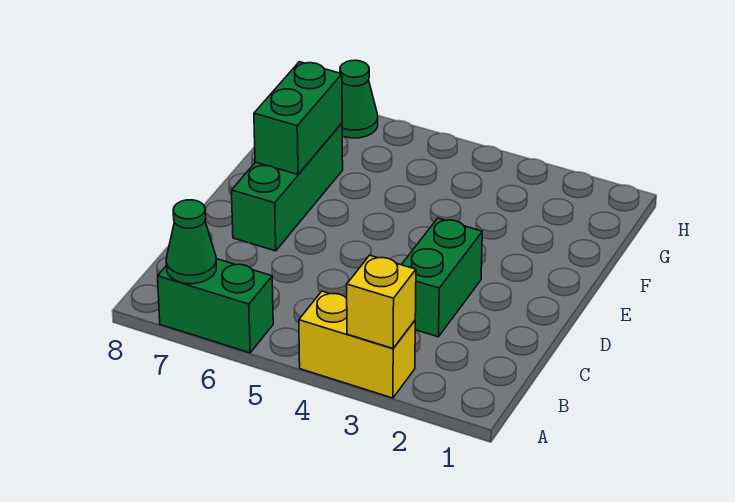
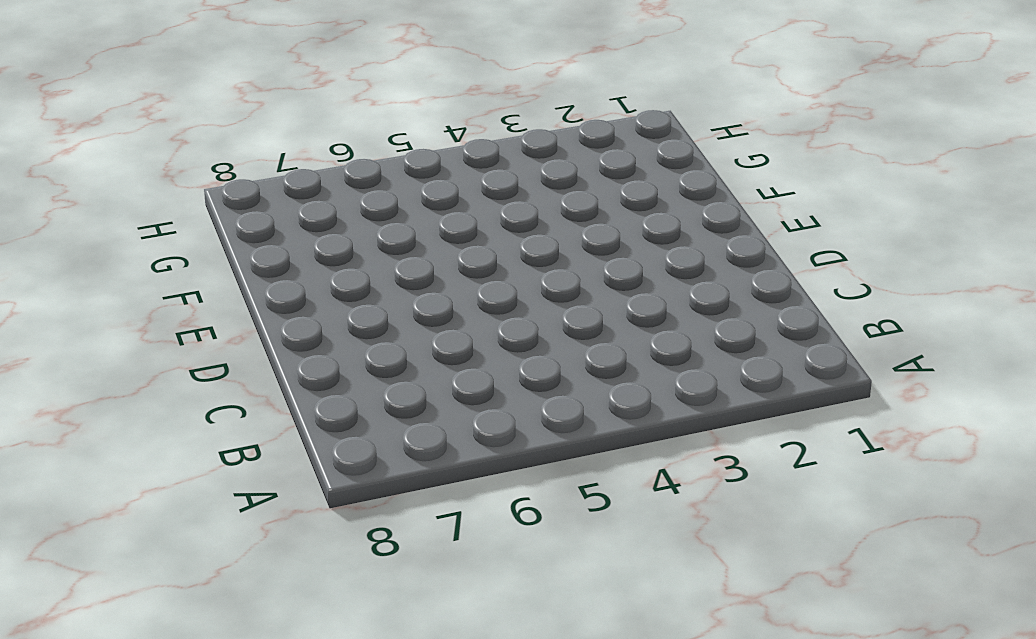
none -> yellow 1x2 brick [299,291,415,398]
none -> green 1x2 brick [158,259,273,353]

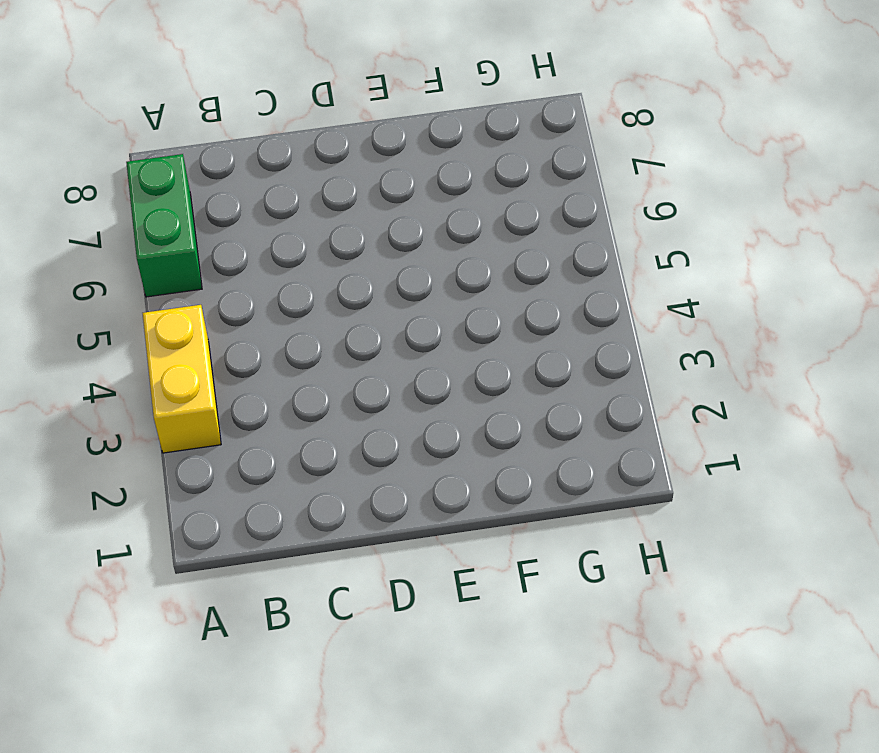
none -> green 1x2 brick [402,218,482,337]
none -> green 1x3 brick [232,123,343,251]

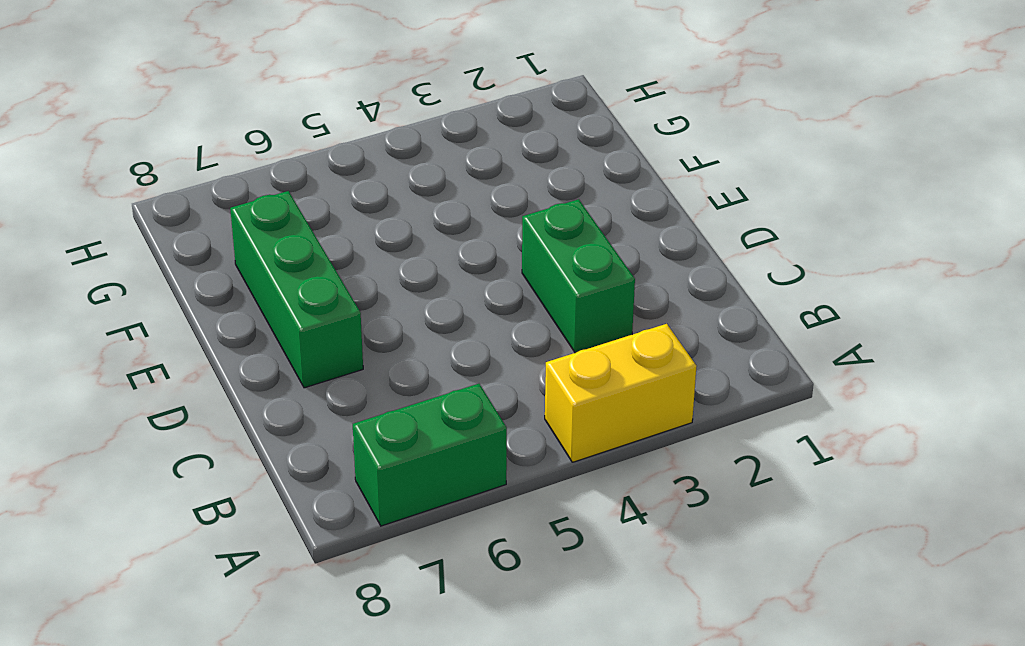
none -> green 1x1 cone [340,60,378,138]
none -> yellow 1x1 brick [347,255,416,348]

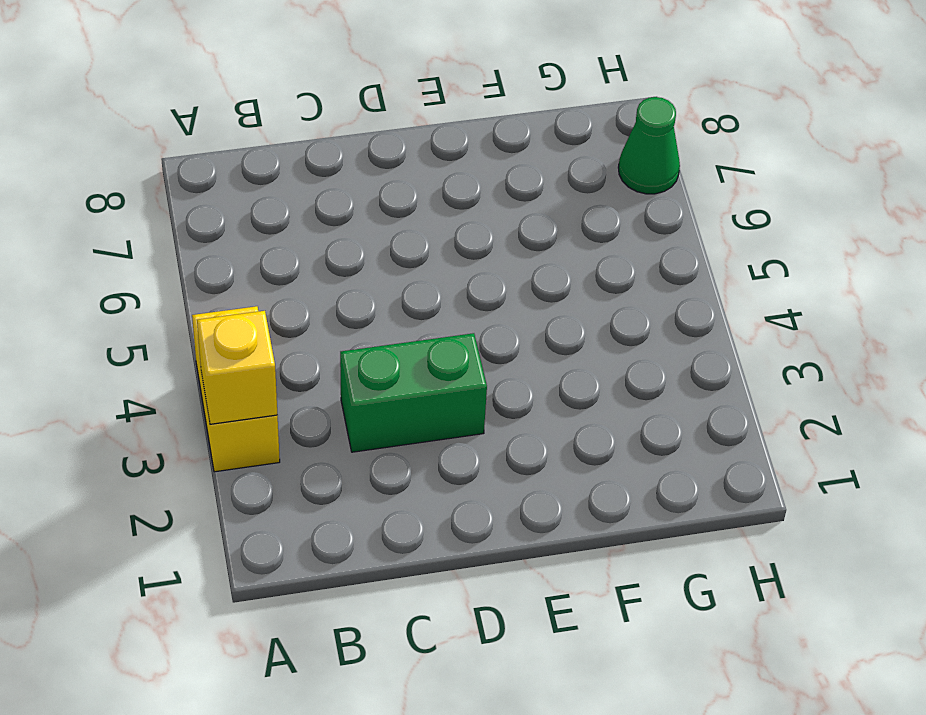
none -> green 1x2 brick [158,259,273,353]
none -> green 1x3 brick [232,123,343,251]

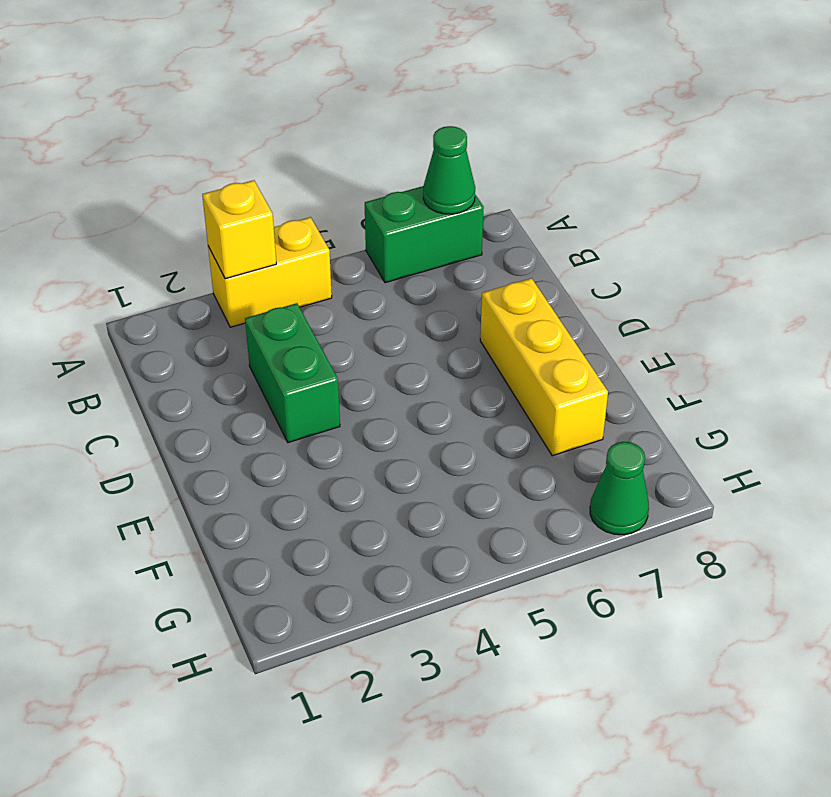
yellow 1x3 brick [480,278,608,456] -> green 1x3 brick [232,123,343,251]
none -> green 1x2 brick [254,62,342,175]

